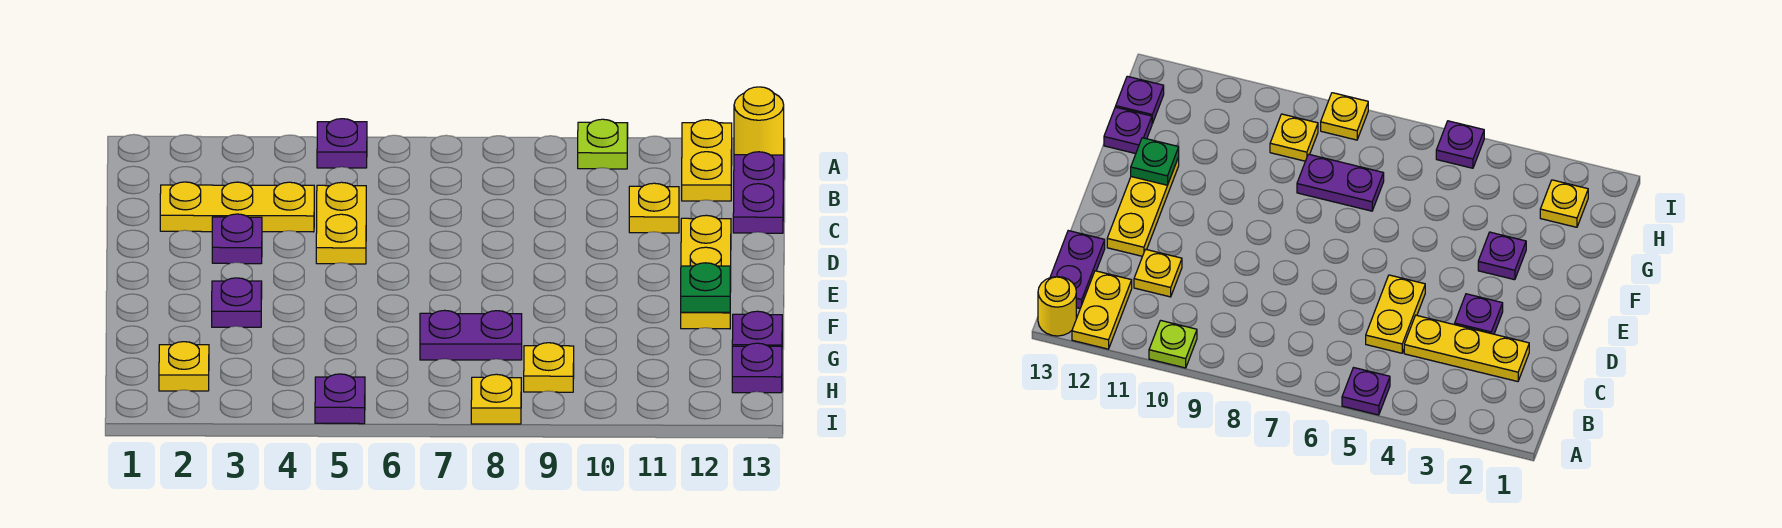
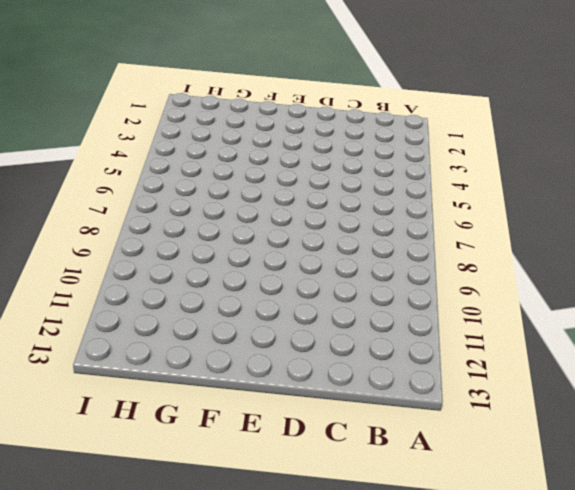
none -> purple 1x1 plate [317,119,367,168]
none -> lime 1x1 plate [578,119,628,169]
none -> yellow 1x2 plate [682,120,732,201]

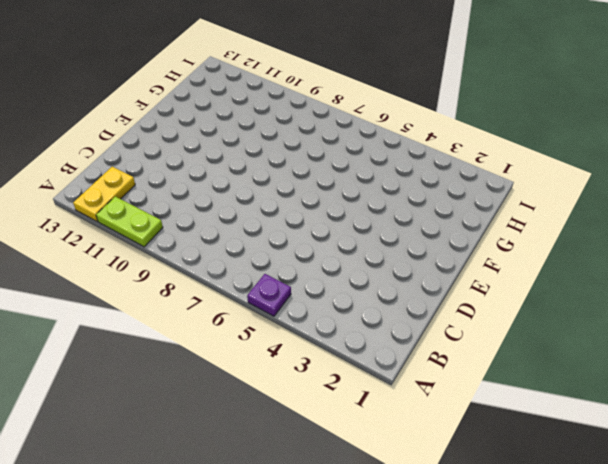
lime 1x2 plate [96,196,163,247] -> lime 1x1 plate [578,119,628,169]
none -> yellow 1x1 round brick [734,87,784,155]
none -> purple 1x2 plate [733,152,784,233]
none -> yellow 1x3 plate [160,182,314,232]

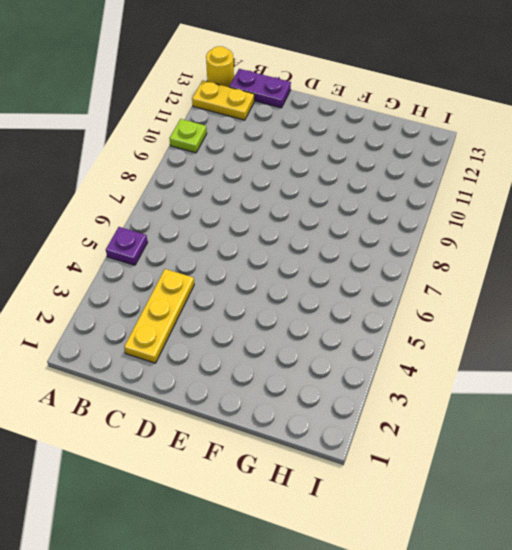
none -> yellow 1x2 plate [316,182,366,264]
none -> yellow 1x1 plate [629,183,679,233]
none -> purple 1x1 plate [212,214,262,264]

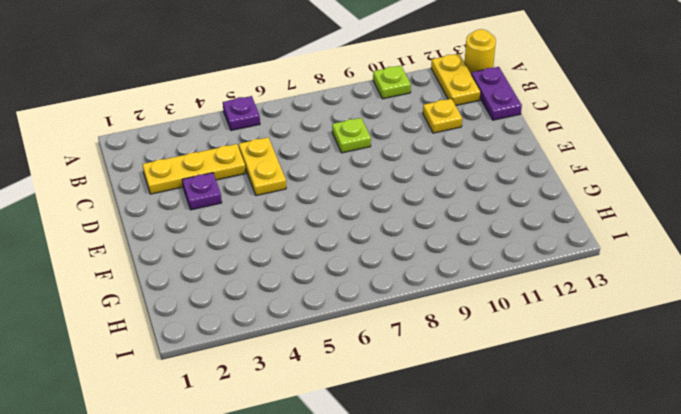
lime 1x1 plate [332,118,371,153] -> none
none -> yellow 1x3 plate [681,215,731,329]
none -> purple 1x1 plate [212,278,262,327]
none -> purple 1x2 plate [420,310,522,360]

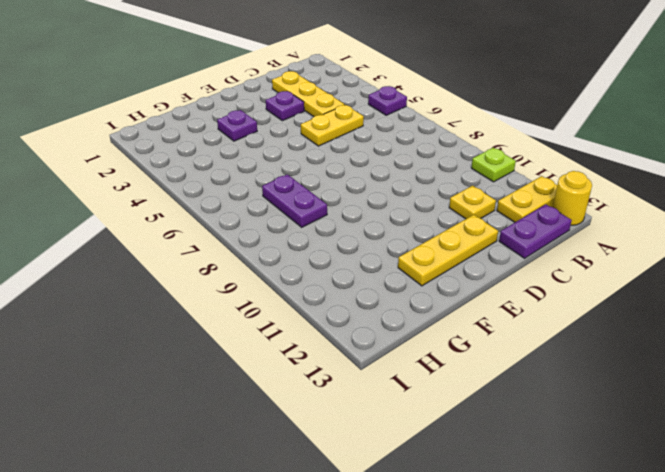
none -> purple 1x1 plate [732,311,782,346]
none -> yellow 1x1 plate [159,342,209,391]
none -> yellow 1x1 plate [524,343,574,392]

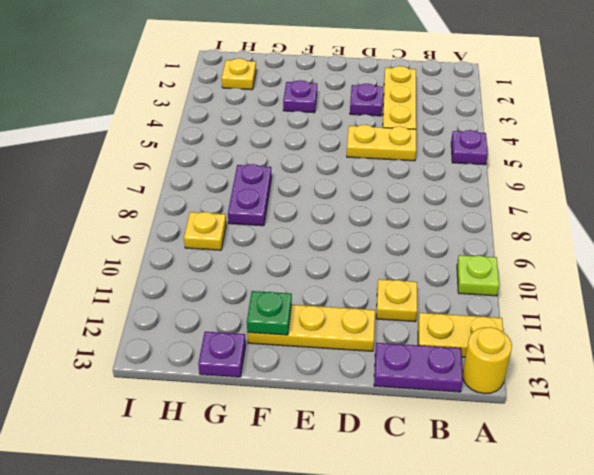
none -> purple 1x1 plate [732,343,782,393]
none -> purple 1x1 plate [315,374,365,424]
none -> yellow 1x1 plate [471,374,521,424]

